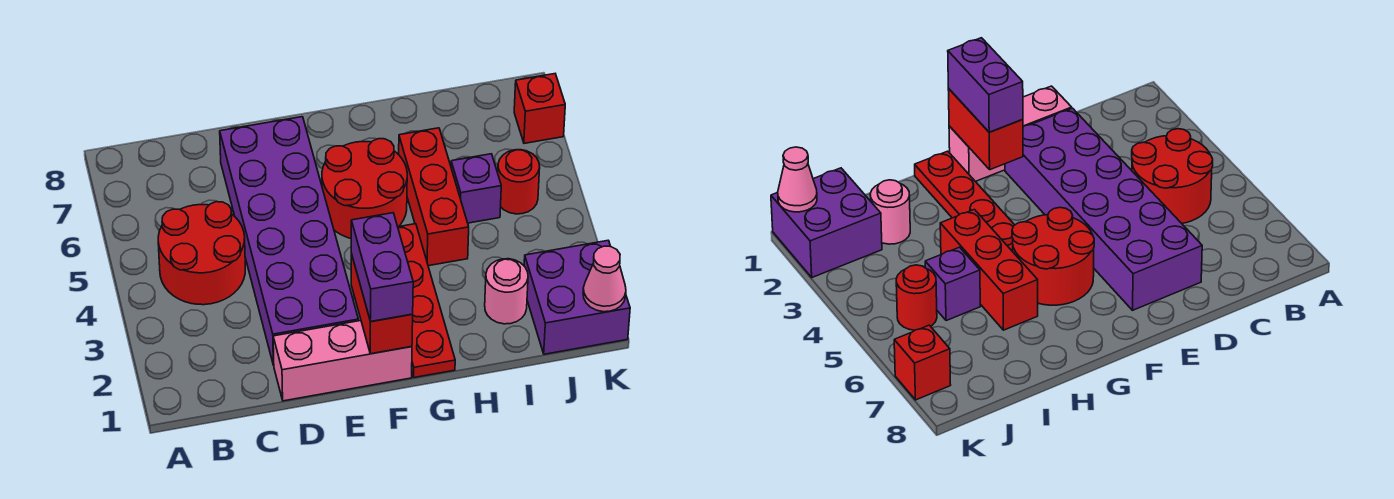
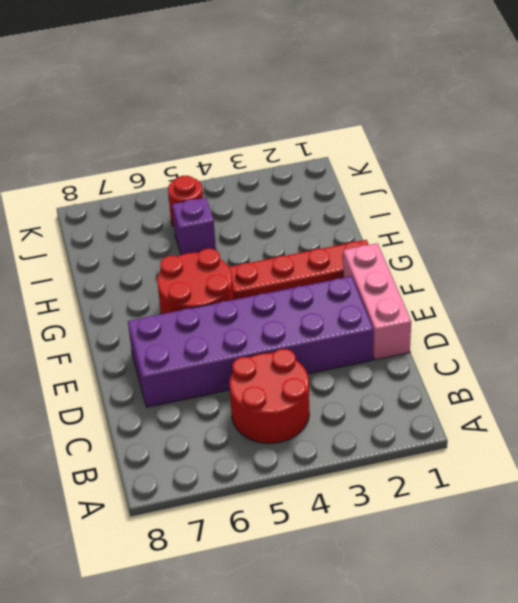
none -> red 1x3 brick [399,128,469,266]
none -> pink 1x1 round brick [485,259,528,324]
none -> purple 2x2 brick [524,240,630,354]

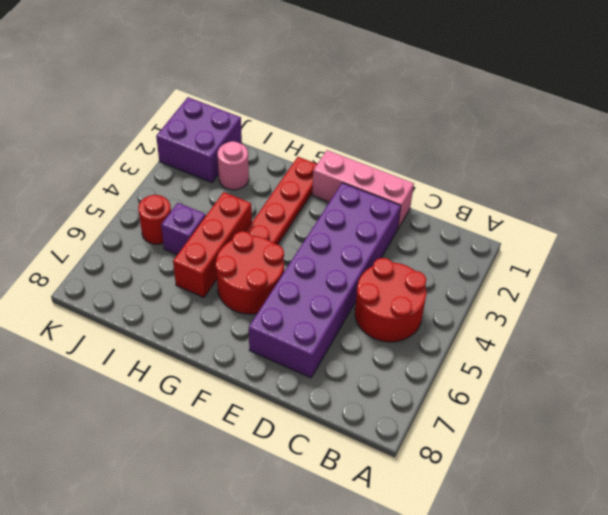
none -> red 1x1 brick [514,74,565,143]
none -> red 1x2 brick [351,254,413,354]
none -> pink 1x1 cone [583,246,626,312]

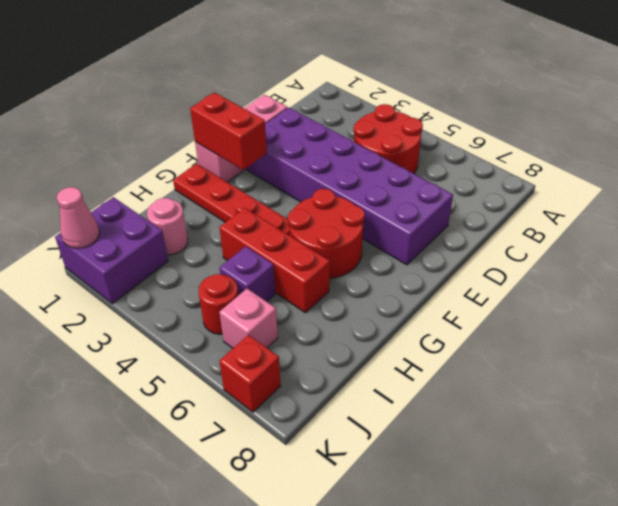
pink 1x1 brick [219,289,278,348] -> none
none -> purple 1x2 brick [351,213,413,322]

